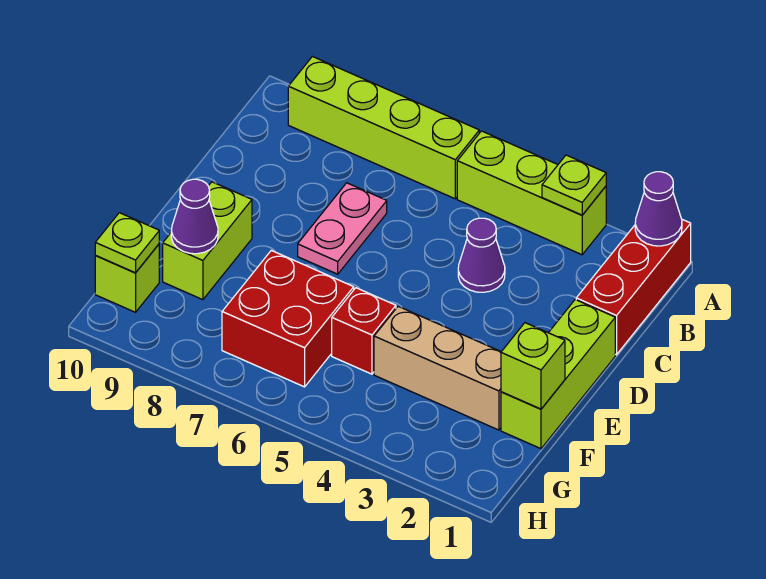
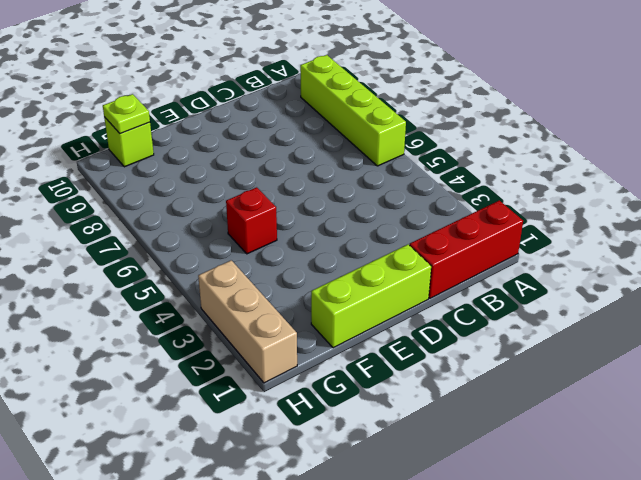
tan 1x3 brick [198,260,297,383] -> tan 1x3 brick moved to [374,306,501,430]
none -> lime 1x3 brick [457,131,606,255]
none -> purple 1x1 cone [458,218,505,292]
none -> pink 1x2 plate [298,183,387,274]

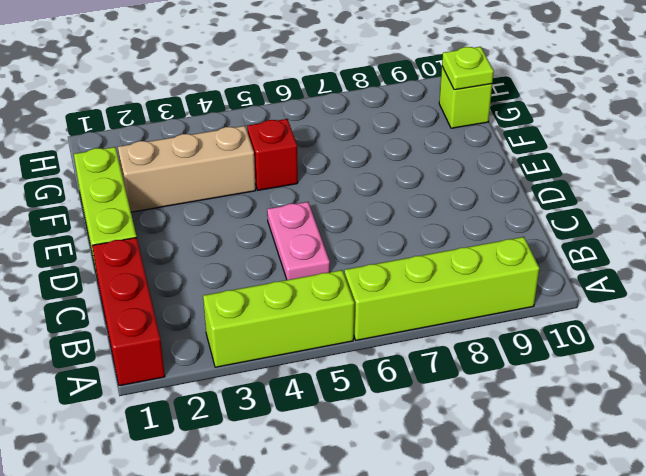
pink 1x2 plate [267,202,330,280] -> pink 1x2 plate moved to [298,183,387,274]
none -> purple 1x1 cone [458,218,505,292]
none -> lime 1x2 brick [163,182,252,300]
none -> red 2x2 brick [222,250,354,387]

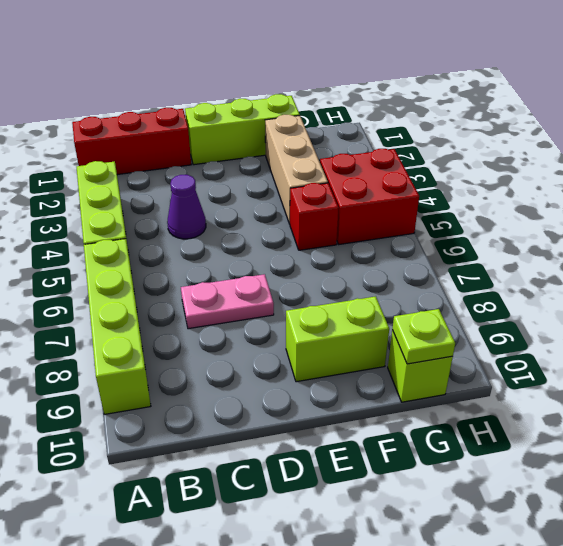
red 2x2 brick [320,149,419,244] -> red 2x2 brick moved to [222,250,354,387]
none -> purple 1x1 cone [635,172,682,246]
none -> lime 1x1 plate [542,155,606,215]
none -> lime 1x1 brick [501,323,565,409]

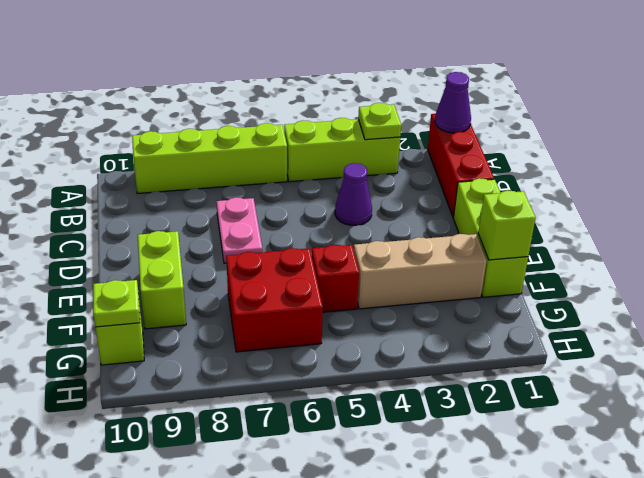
none -> purple 1x1 cone [171,179,218,254]

